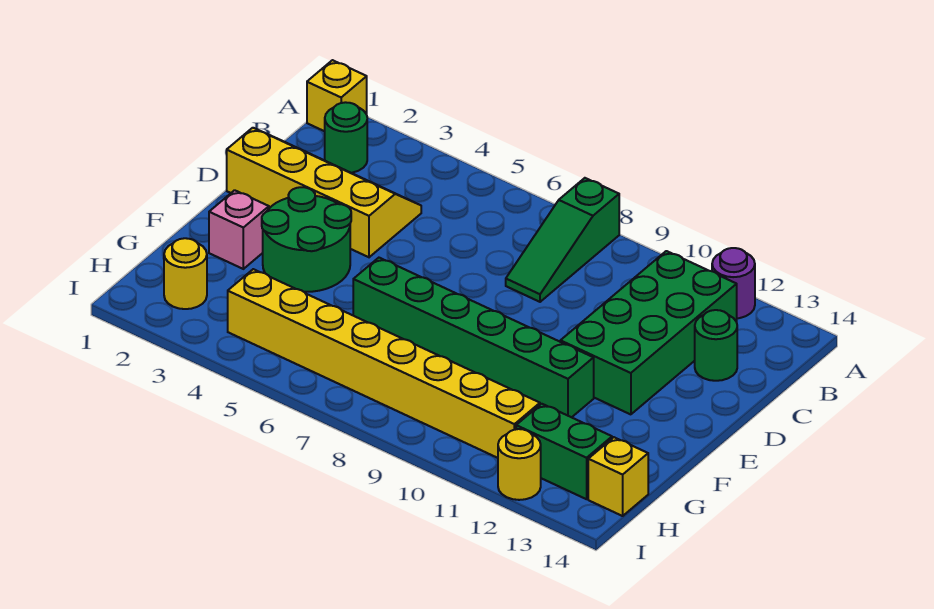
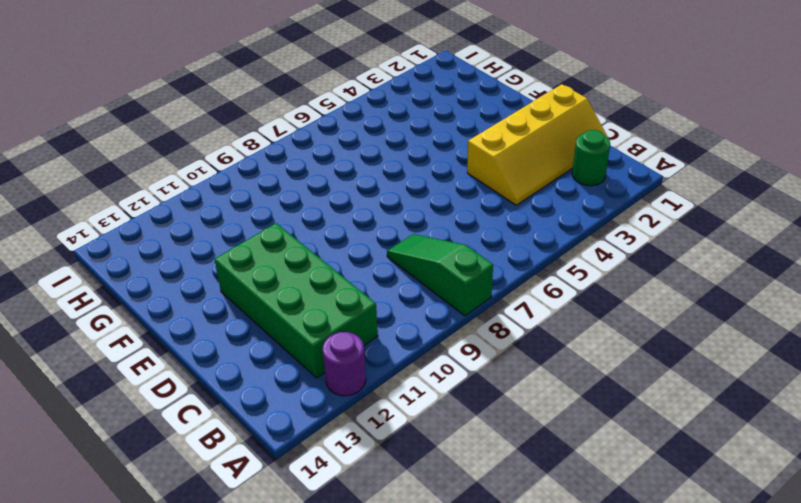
none -> yellow 1x1 brick [307,60,367,131]
none -> green 1x1 round brick [695,310,737,381]
none -> green 2x2 round brick [262,187,351,292]

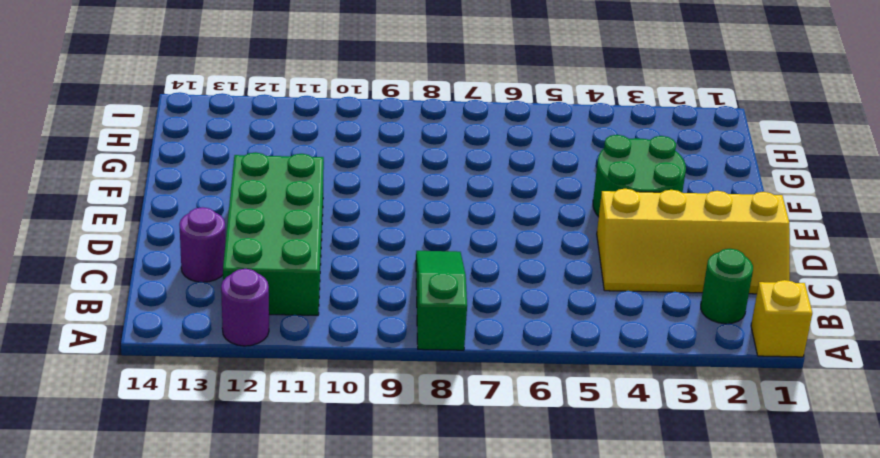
purple 1x1 round brick [179,207,226,282] -> green 1x1 round brick [695,310,737,381]
none -> pink 1x1 brick [209,190,269,269]
none -> green 1x6 brick [353,258,594,417]
none -> yellow 1x1 round brick [164,238,207,309]

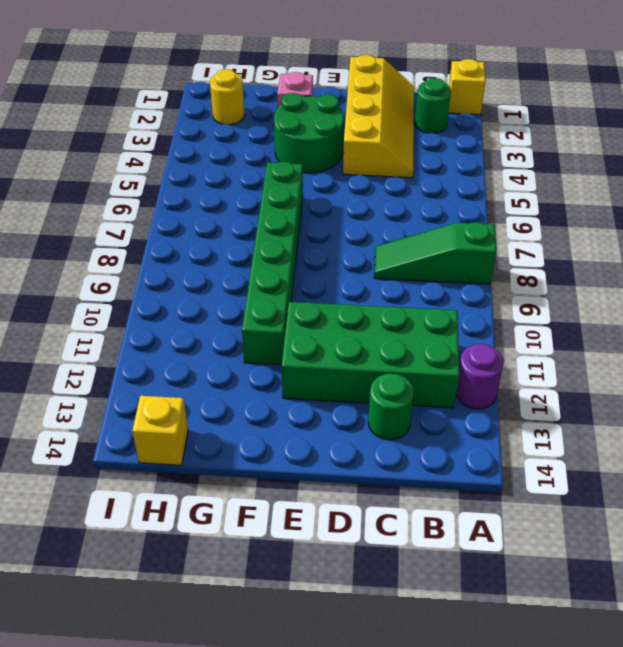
none -> yellow 1x8 brick [228,269,540,458]
none -> green 1x2 brick [516,404,612,499]
none -> yellow 1x1 round brick [498,429,541,500]

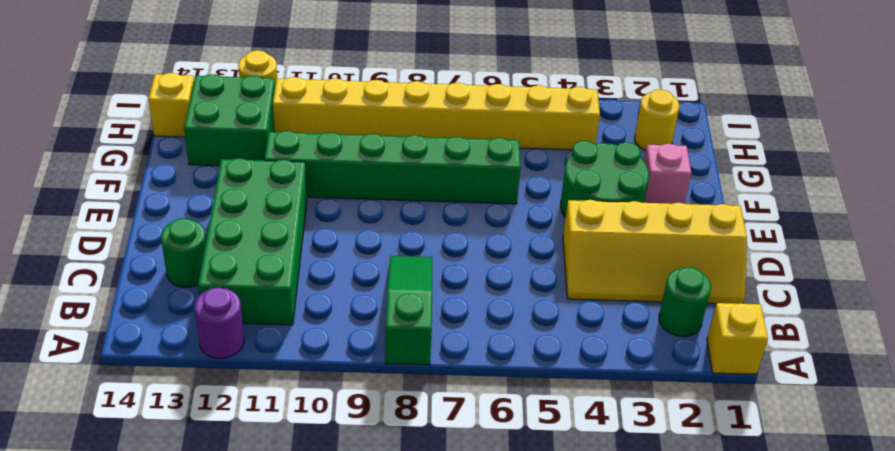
green 2x2 brick [184,74,275,166] -> green 1x2 brick [516,404,612,499]

